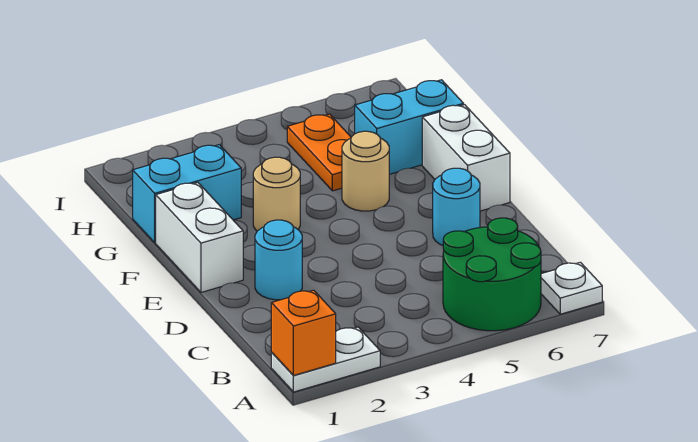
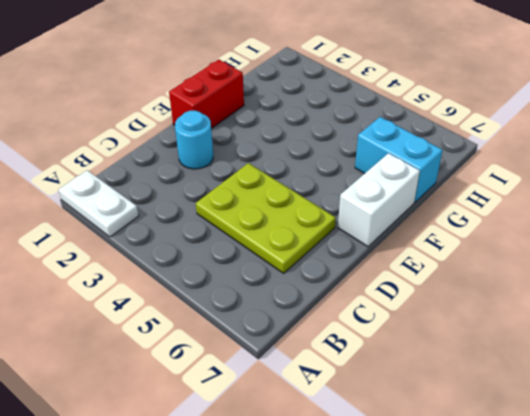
lime 2x3 plate [196,163,336,273] -> cyan 1x1 round brick [433,168,480,245]
red 1x2 brick [169,59,244,128] -> white 1x2 brick [156,183,243,292]
none -> green 2x2 round brick [443,218,541,331]
none -> white 1x1 plate [541,262,602,314]
none -> tan 1x1 round brick [253,157,300,231]

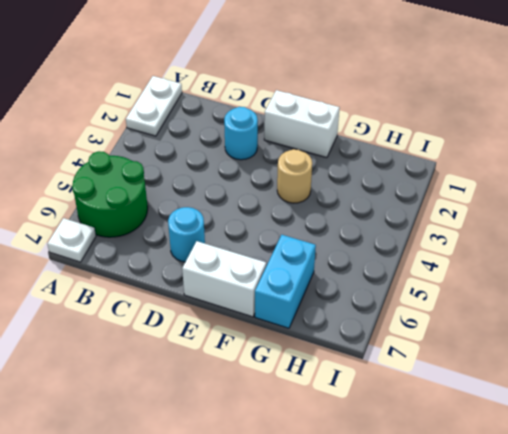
none -> tan 1x1 round brick [342,131,389,211]
none -> cyan 1x2 brick [133,145,241,243]
none -> orange 1x2 plate [287,114,351,191]

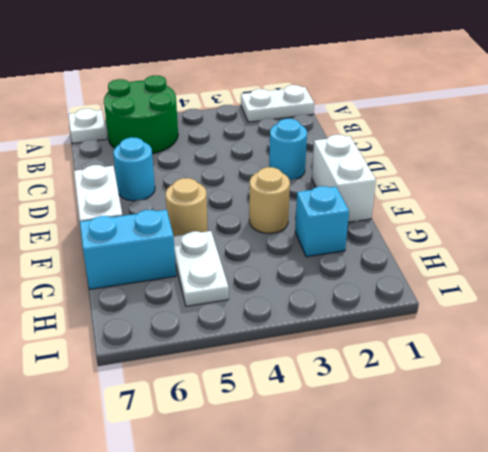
cyan 1x1 brick [295,186,349,257] -> cyan 1x2 brick [133,145,241,243]
white 1x2 plate [174,231,229,306] -> orange 1x2 plate [287,114,351,191]
none -> orange 1x1 brick [271,290,336,375]

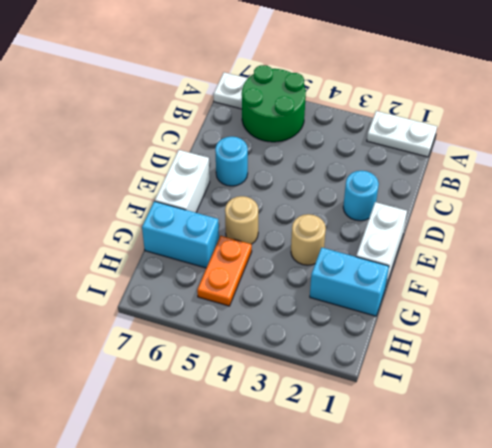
none -> orange 1x1 brick [271,290,336,375]

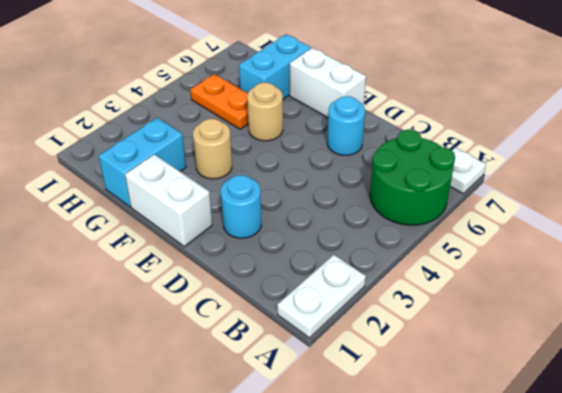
none -> orange 1x1 brick [271,290,336,375]

